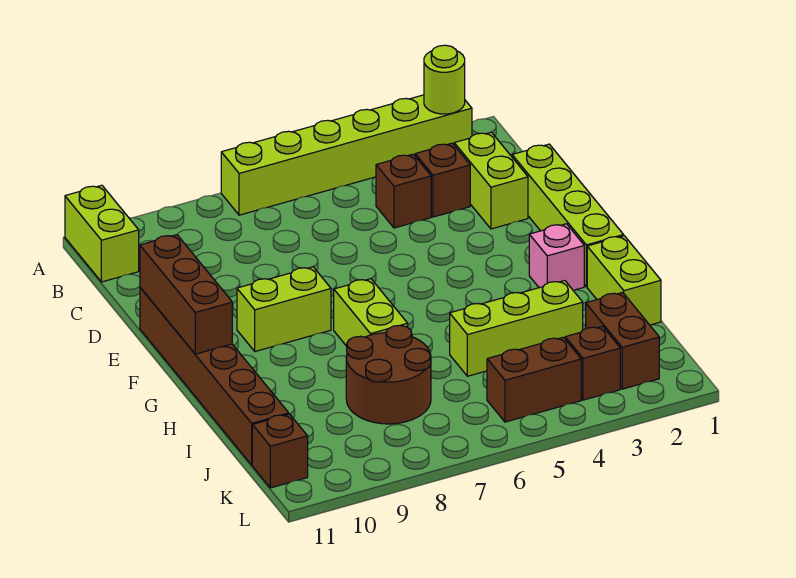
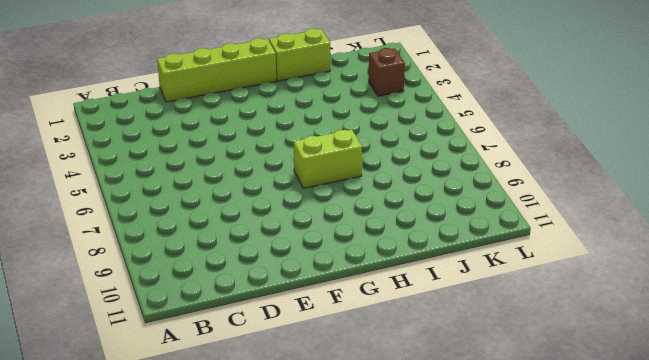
none -> lime 1x6 brick [221,95,472,215]
none -> lime 1x2 brick [65,185,139,282]
none -> lime 1x2 brick [454,132,528,229]

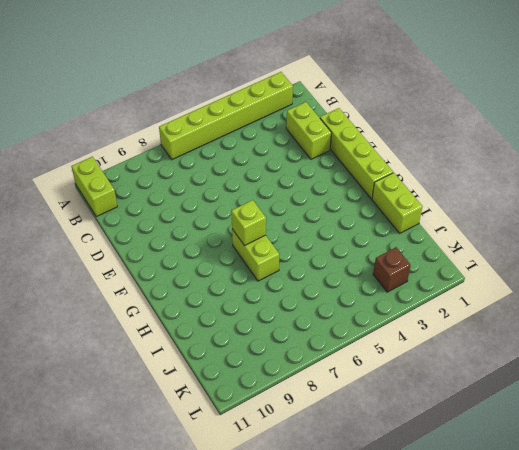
lime 1x1 brick [231,200,266,246] -> none
none -> brown 1x1 brick [415,143,470,217]
none -> brown 1x1 brick [376,154,431,228]
none -> brown 1x6 brick [140,288,289,465]

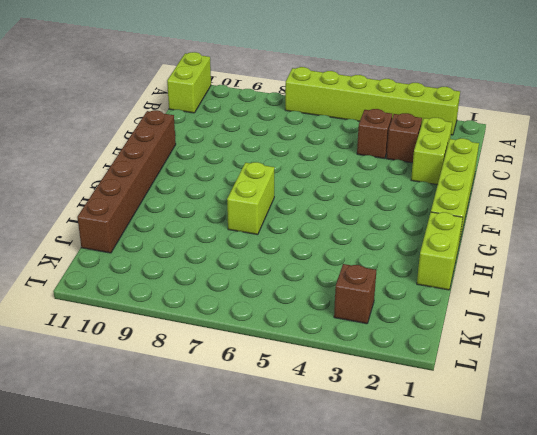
none -> lime 1x2 brick [237,267,331,351]
none -> pink 1x1 brick [529,224,584,290]
none -> lime 1x3 brick [450,281,583,376]

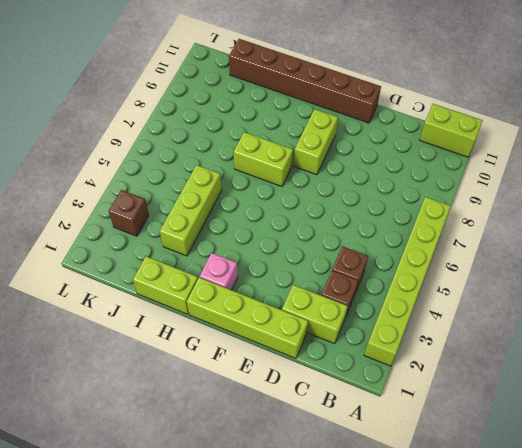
none -> brown 2x2 round brick [346,325,431,424]
none -> brown 1x2 brick [586,292,659,389]
none -> brown 1x2 brick [487,337,581,422]

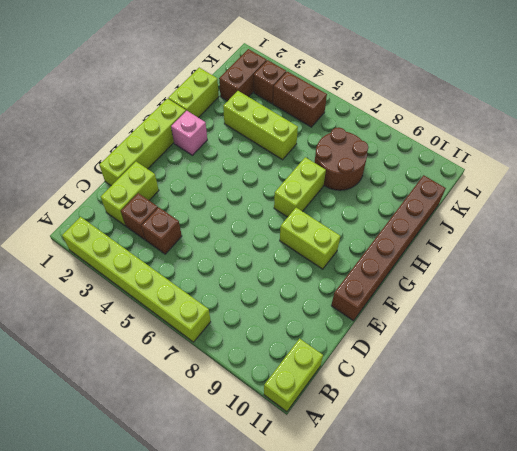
none -> brown 1x1 brick [252,414,308,488]
none -> lime 1x1 round brick [424,45,465,114]
none -> brown 1x3 brick [140,235,232,354]

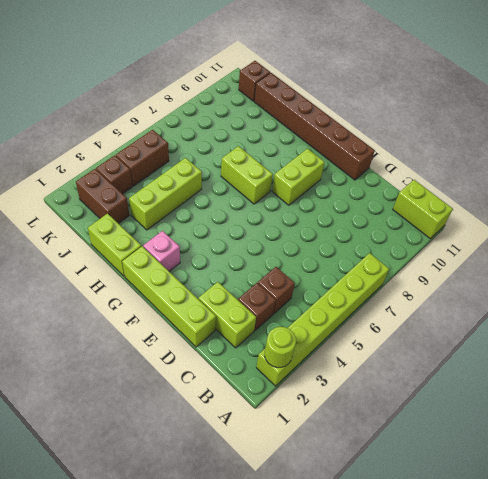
none -> brown 2x2 round brick [346,325,431,424]
none -> brown 1x3 brick [140,235,232,354]

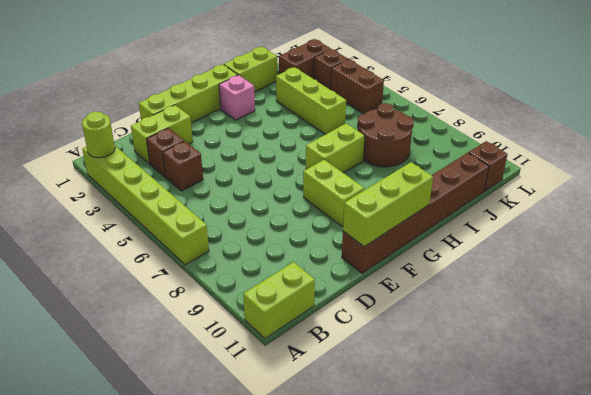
lime 1x3 brick [343,162,433,247] -> brown 1x3 brick [140,235,232,354]

